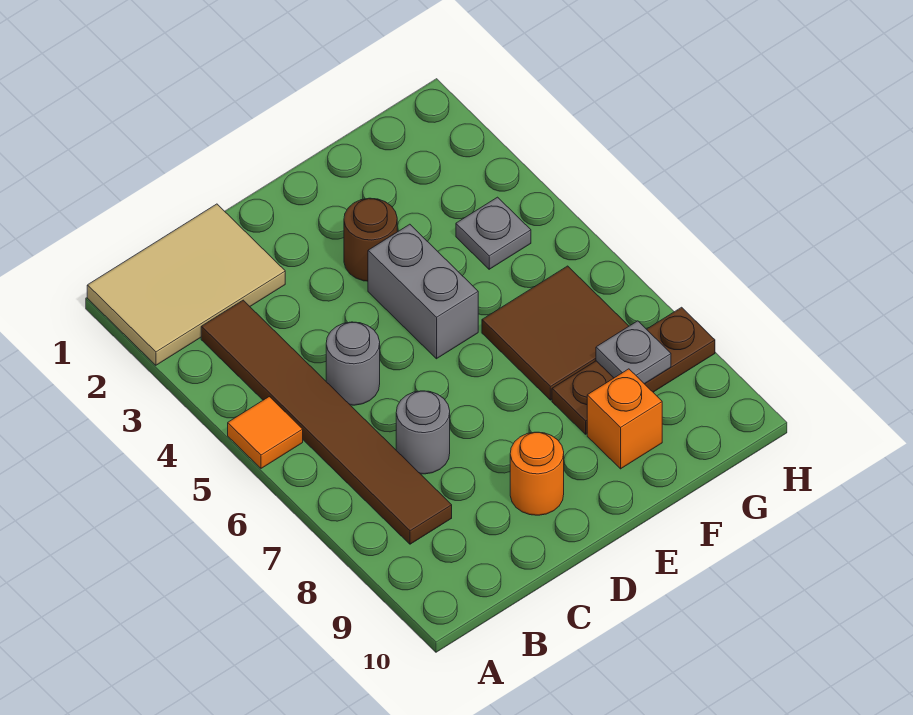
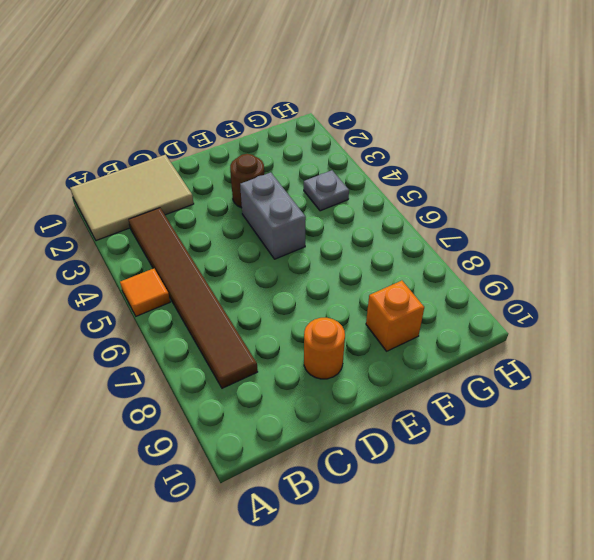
none -> grey 1x1 round brick [326,322,380,405]
none -> grey 1x1 round brick [396,391,450,474]
none -> brown 2x2 tile [482,266,629,400]

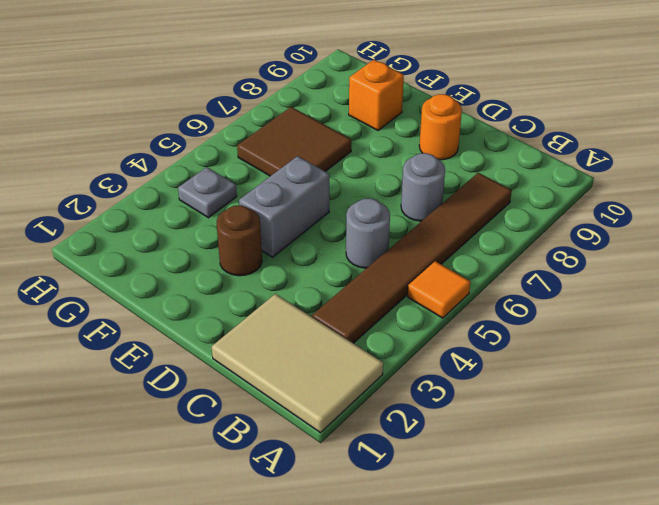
none -> brown 1x3 plate [552,307,715,434]
none -> grey 1x1 plate [596,321,671,384]

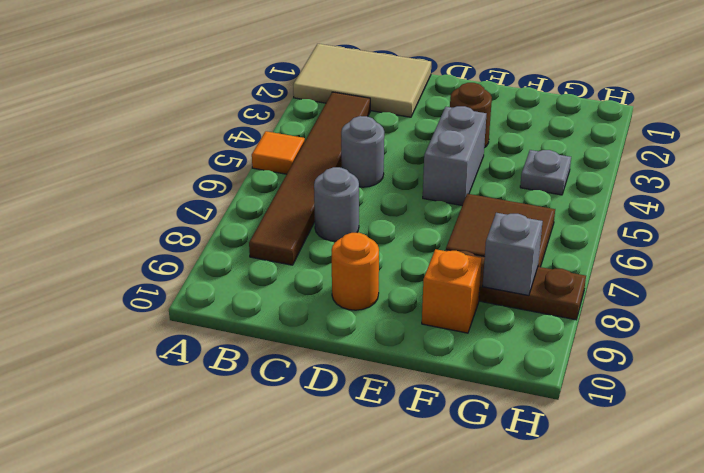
grey 1x1 brick [483,213,543,296] -> grey 1x1 plate [596,321,671,384]

